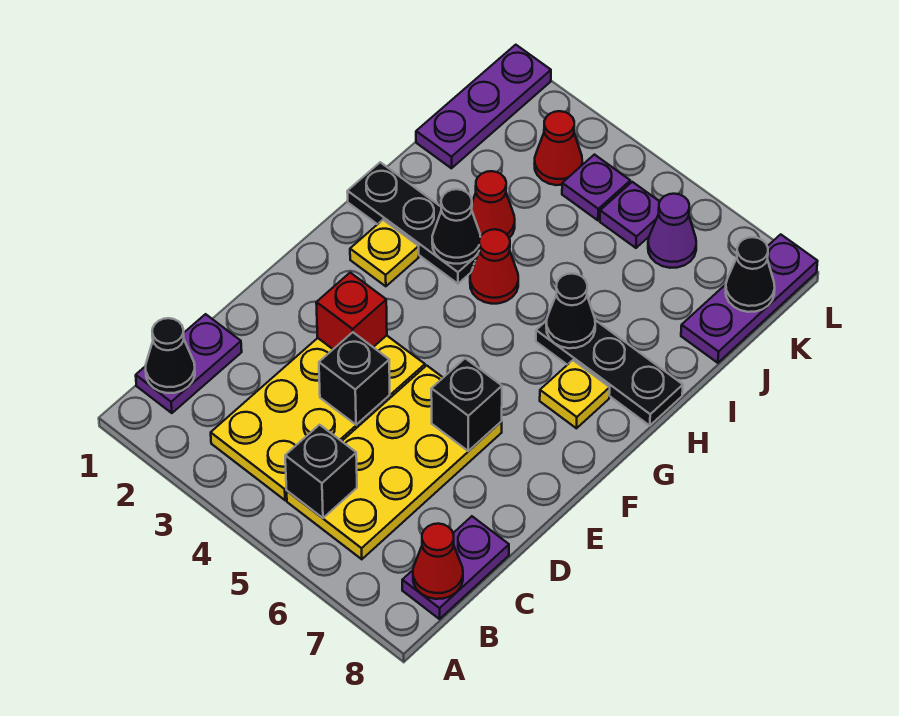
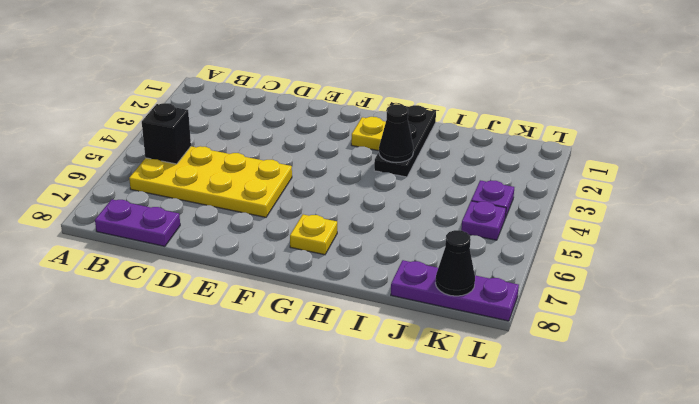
none -> purple 1x2 plate [136,314,242,413]
none -> yellow 2x4 plate [211,336,425,500]
none -> red 1x1 cone [470,229,518,304]

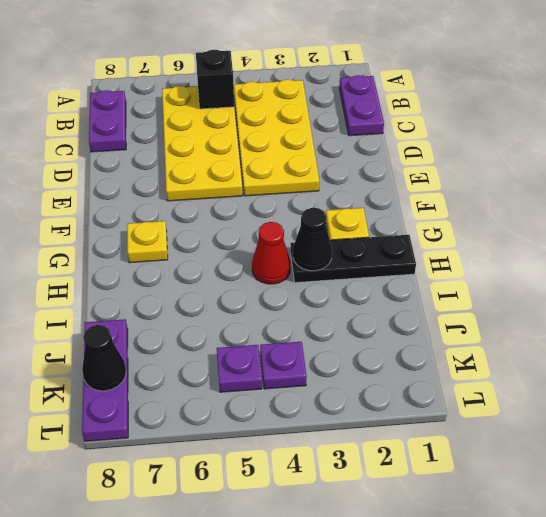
none -> black 1x3 plate [536,320,683,426]
none -> red 1x1 cone [472,171,515,238]
none -> purple 1x3 plate [416,45,551,168]

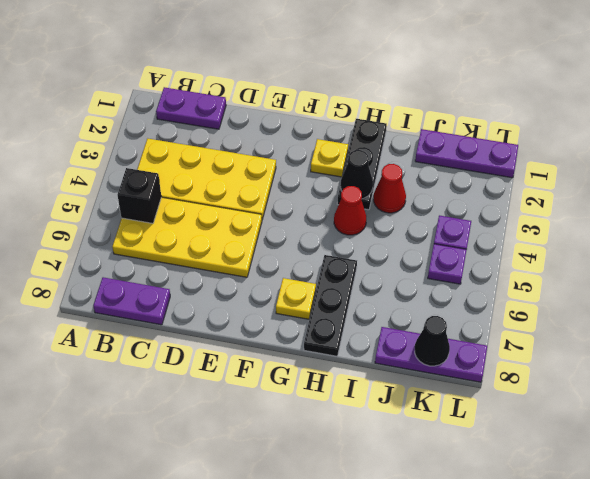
none -> red 1x1 cone [534,111,582,185]
none -> purple 1x1 cone [648,194,696,268]
none -> black 1x1 cone [146,318,195,393]

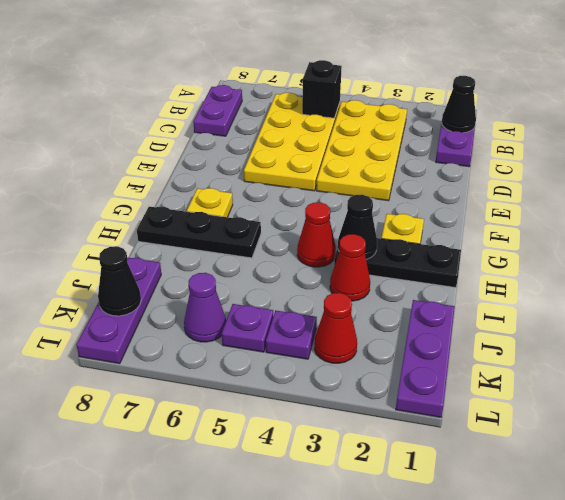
none -> red 1x1 cone [413,524,463,599]
none -> black 1x1 brick [319,332,390,425]
none -> red 1x1 brick [316,273,387,349]

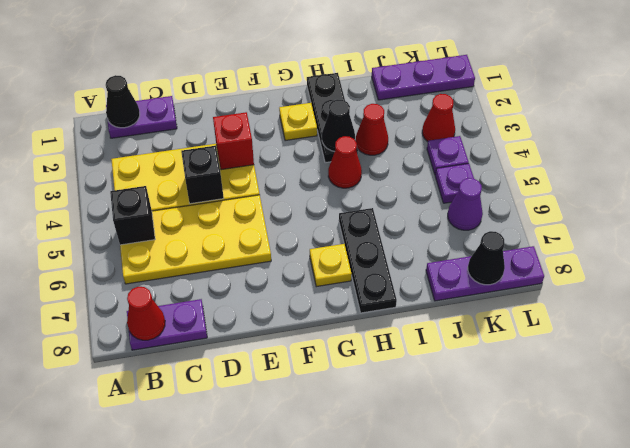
none -> black 1x1 brick [431,358,502,451]
none -> black 1x1 cone [546,274,595,348]

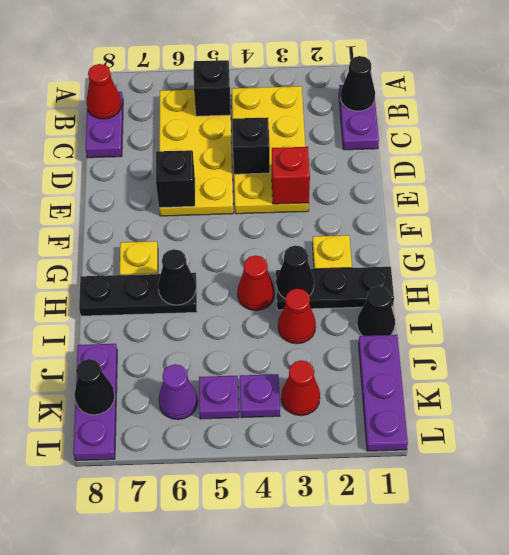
black 1x1 cone [357,286,395,336] -> none

